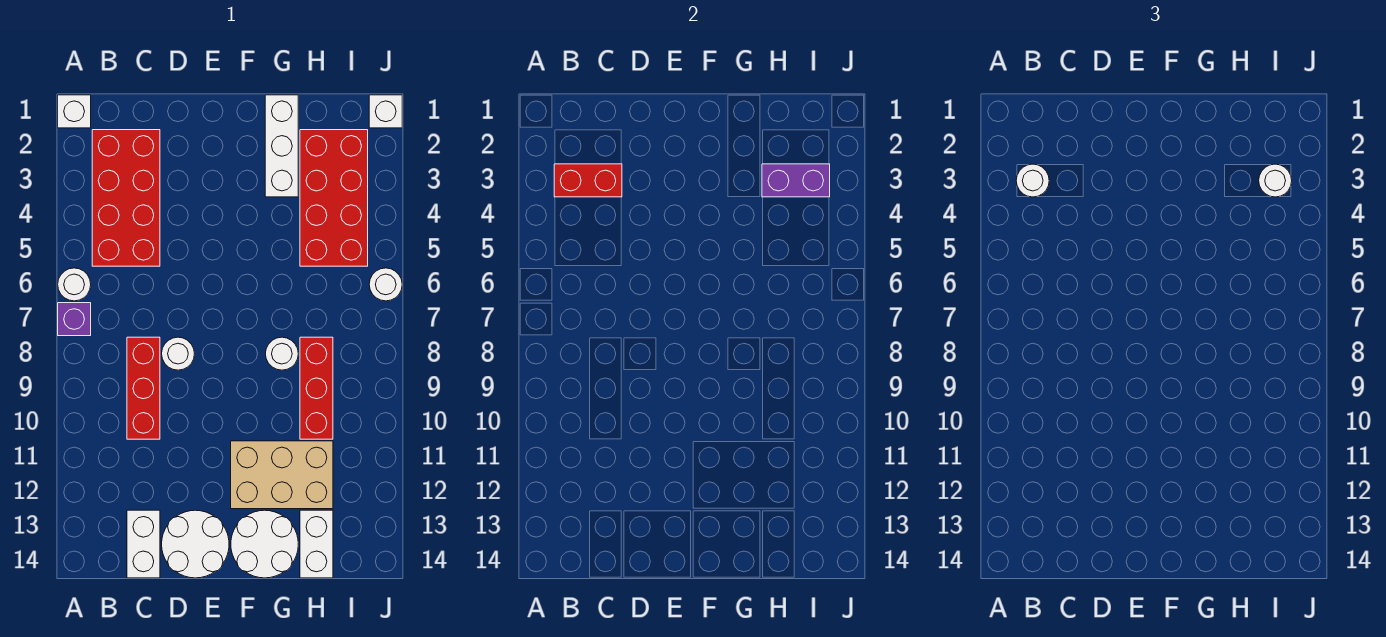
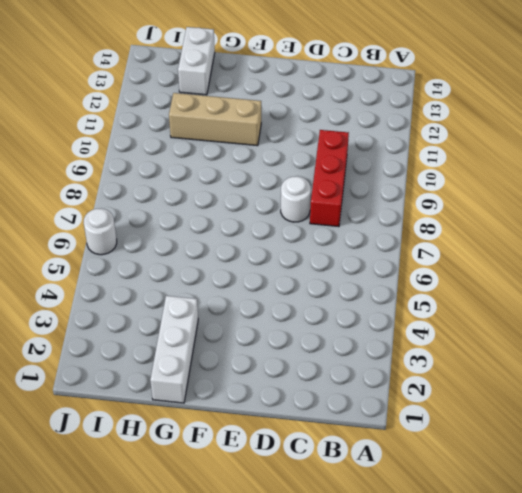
tan 1x3 brick [169,93,261,146] -> tan 2x3 brick [231,441,333,509]
none -> white 1x1 brick [58,95,91,128]
none -> white 1x1 round brick [58,268,91,301]
none -> purple 1x1 brick [58,303,91,336]

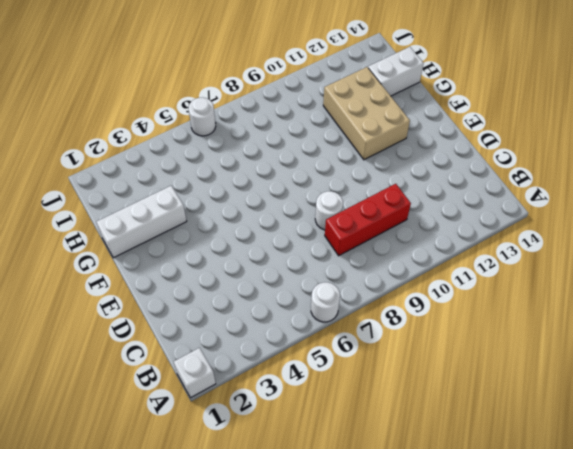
none -> purple 1x1 brick [58,303,91,336]
none -> red 2x4 brick [92,130,160,266]
none -> white 1x2 brick [127,510,160,578]

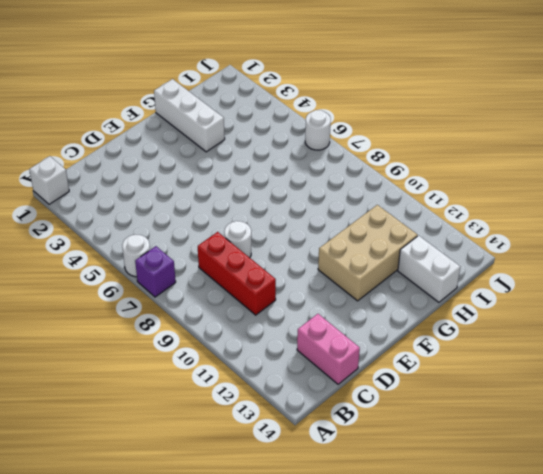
pink 1x2 brick [297,314,360,384] -> white 1x2 brick [127,510,160,578]
none -> red 2x4 brick [92,130,160,266]
none -> white 2x2 round brick [162,510,229,578]
none -> white 2x2 round brick [231,510,298,578]

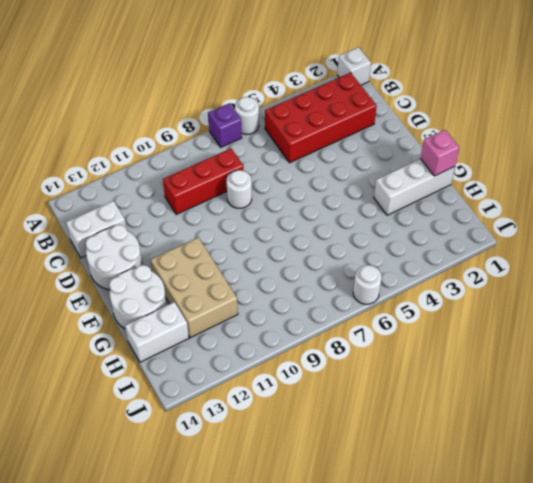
pink 1x1 brick [420,130,459,176] -> none
none -> white 1x1 round brick [265,337,298,370]
none -> red 2x4 brick [300,130,368,266]
none -> red 1x3 brick [300,337,333,439]

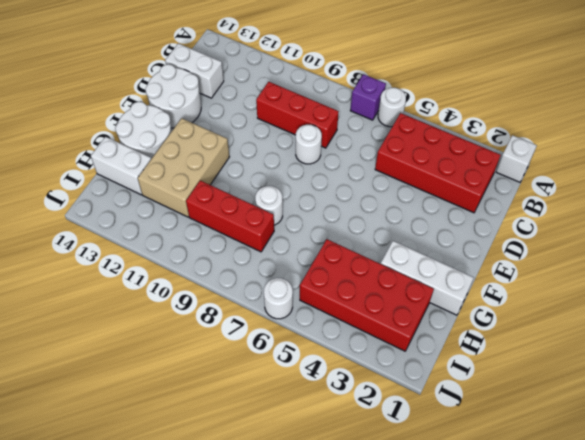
none -> white 1x1 brick [369,95,402,128]
none -> red 1x2 brick [554,164,622,197]
none -> purple 1x2 brick [762,164,830,197]

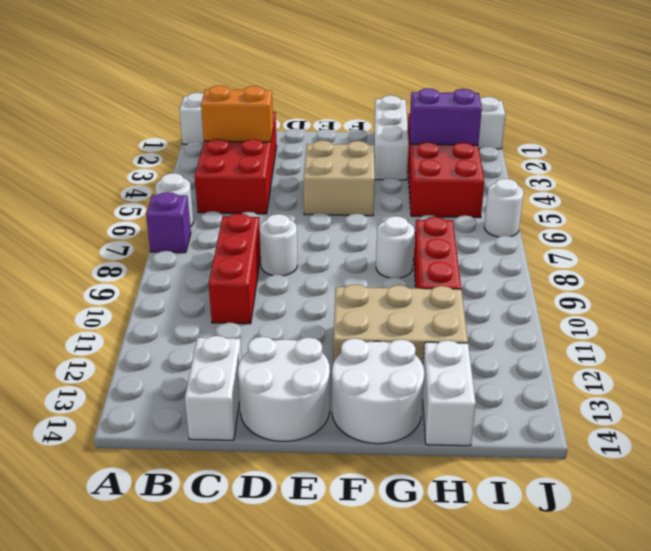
orange 1x2 brick [201,86,273,142] -> red 1x2 brick [554,164,622,197]
tan 2x2 brick [304,141,375,216] -> none
none -> white 1x1 round brick [1016,164,1049,197]
none -> white 1x1 round brick [1259,164,1292,197]

